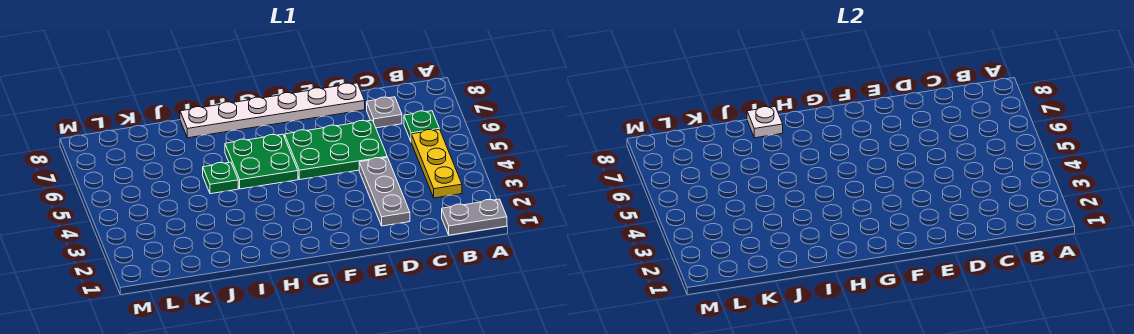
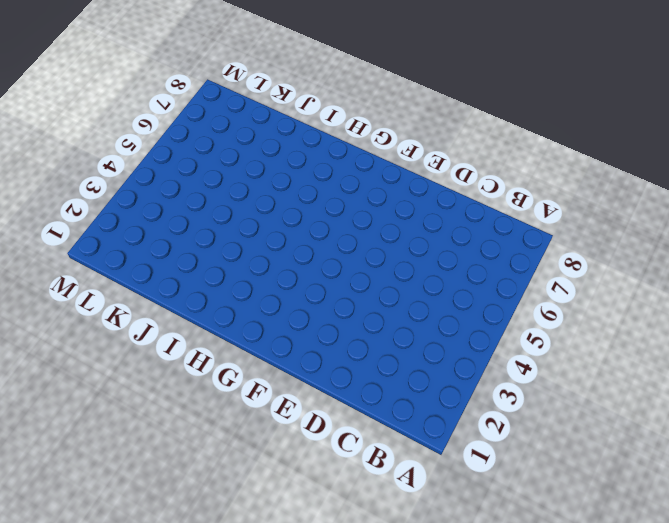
none -> grey 1x2 plate [442,199,507,235]
none -> yellow 1x3 plate [411,129,462,198]

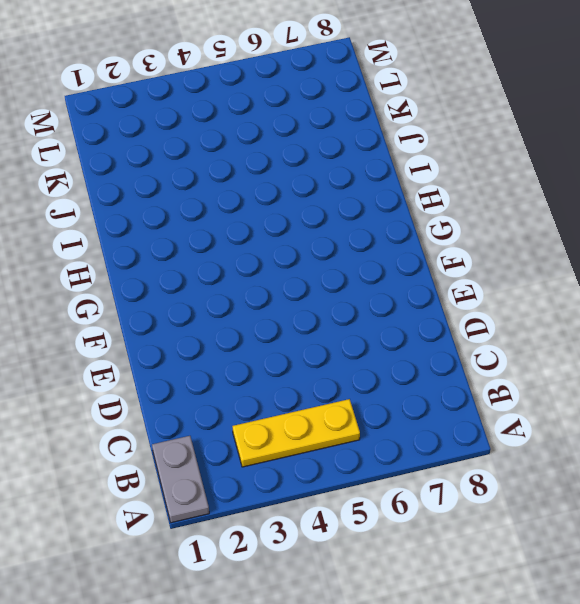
none -> green 1x1 plate [404,111,439,141]
none -> grey 1x1 plate [367,97,402,128]

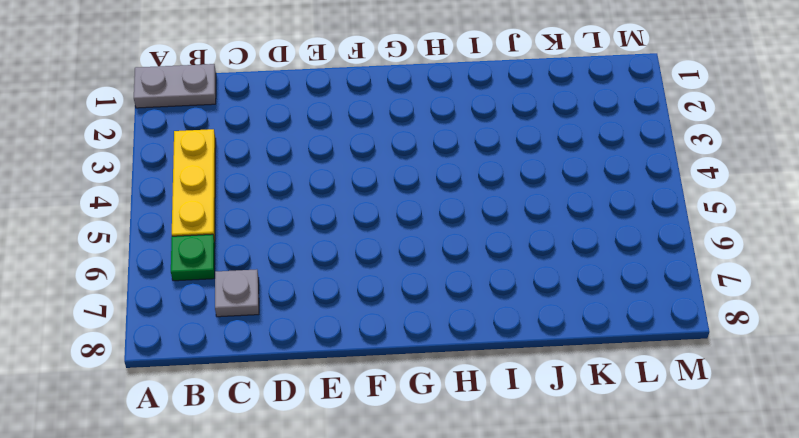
none -> grey 1x3 plate [359,157,410,226]
none -> green 2x3 plate [285,120,387,180]

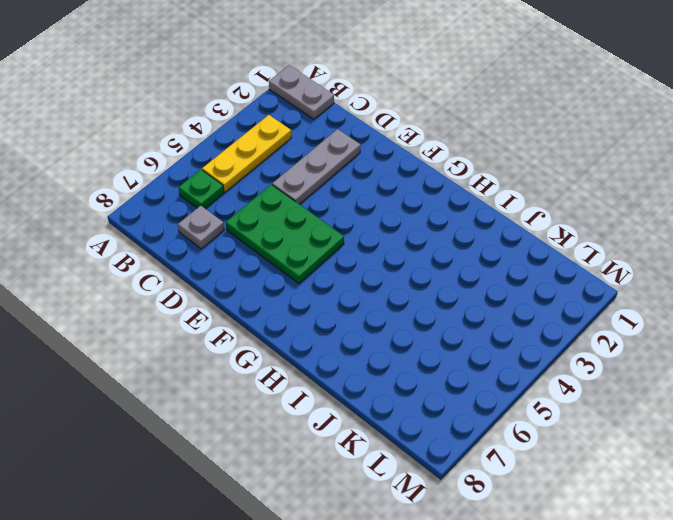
none -> white 1x6 plate [180,83,365,138]
none -> green 2x2 plate [225,134,298,189]

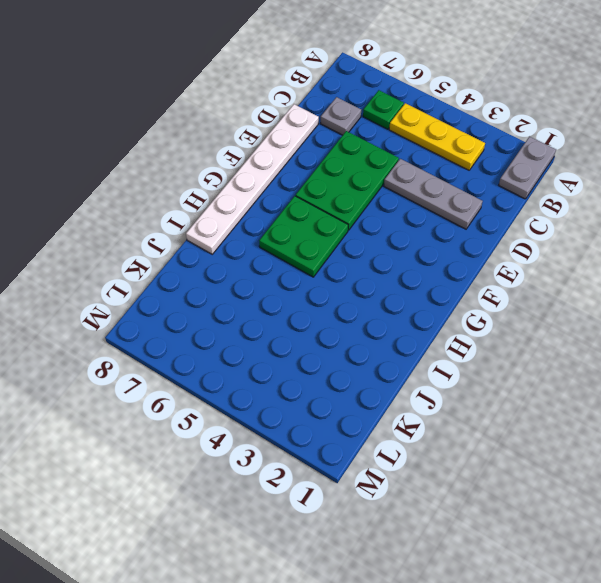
none -> green 1x1 plate [203,162,238,194]
none -> white 1x1 plate [747,107,783,138]

